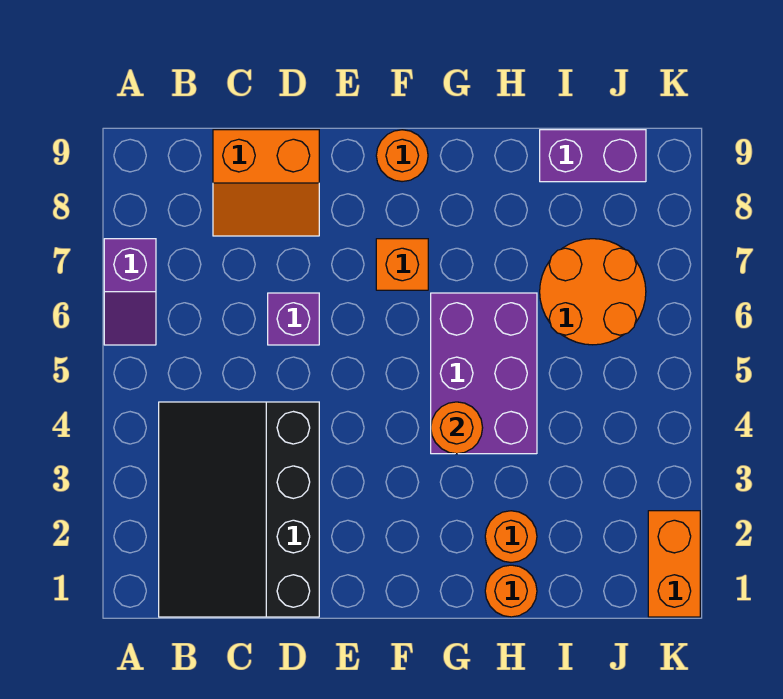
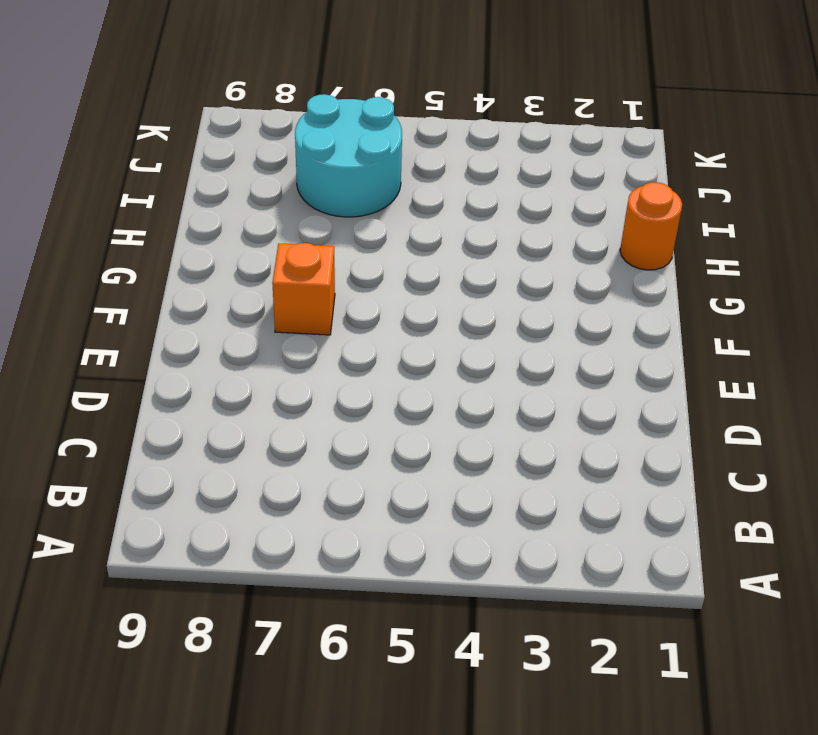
cyan 2x2 round brick [295,94,402,217] -> orange 2x2 round brick [540,239,646,345]
none -> purple 1x2 slope [104,239,156,345]
none -> black 3x4 slope [159,402,319,617]
none -> orange 2x2 slope [213,130,319,236]

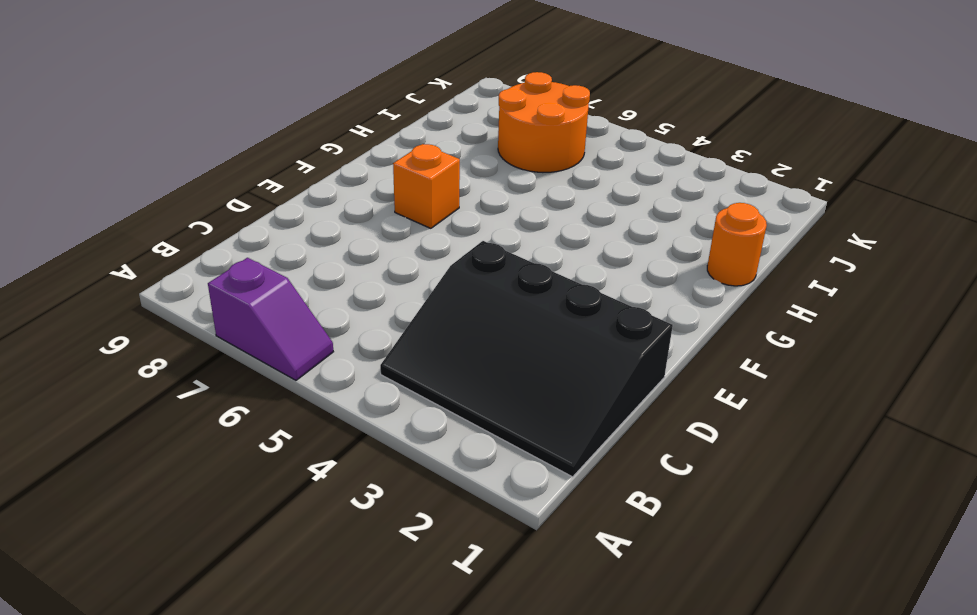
none -> orange 2x2 slope [213,130,319,236]
none -> purple 1x1 brick [268,293,319,345]
none -> orange 1x1 round brick [376,130,428,182]

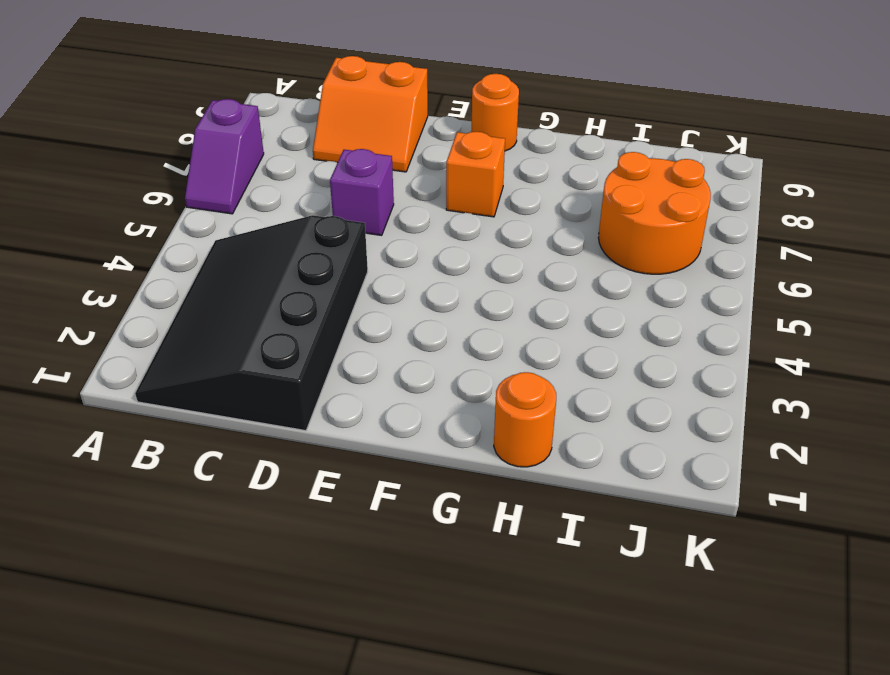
none -> purple 2x3 brick [431,293,537,454]
none -> orange 1x1 round brick [485,511,537,562]
none -> purple 1x2 brick [540,130,646,182]

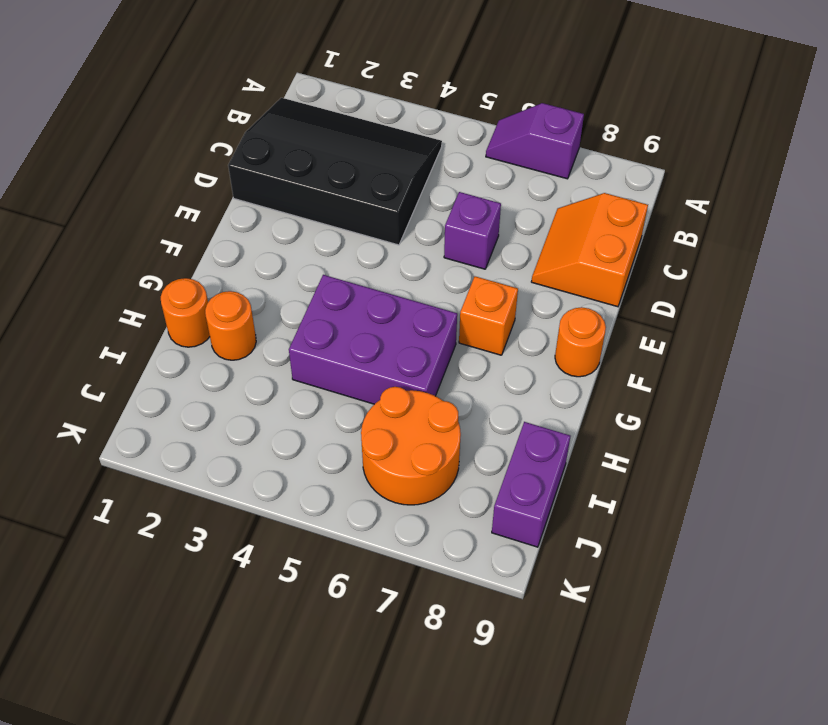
none -> orange 1x2 brick [648,511,700,617]
none -> orange 1x1 round brick [431,402,483,454]

